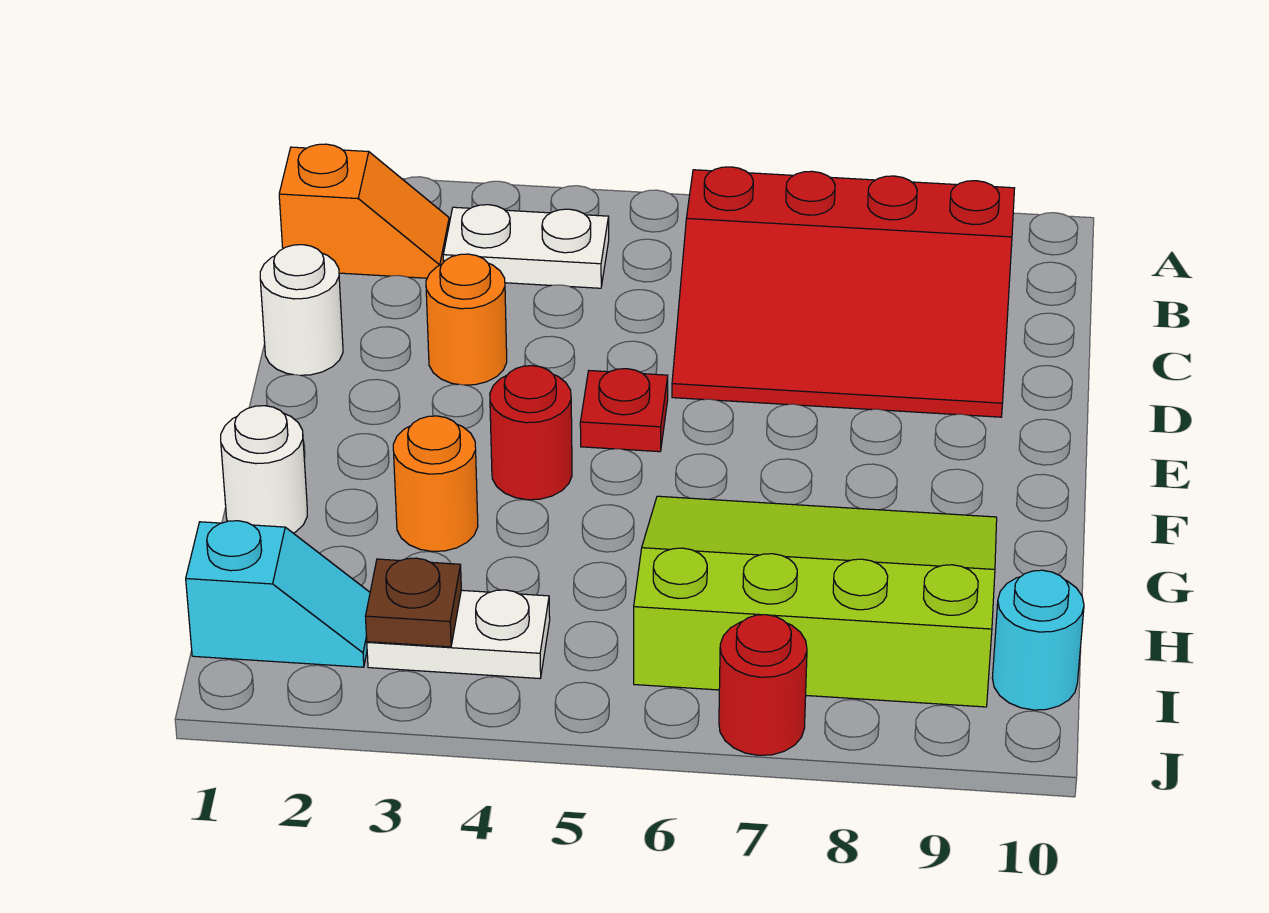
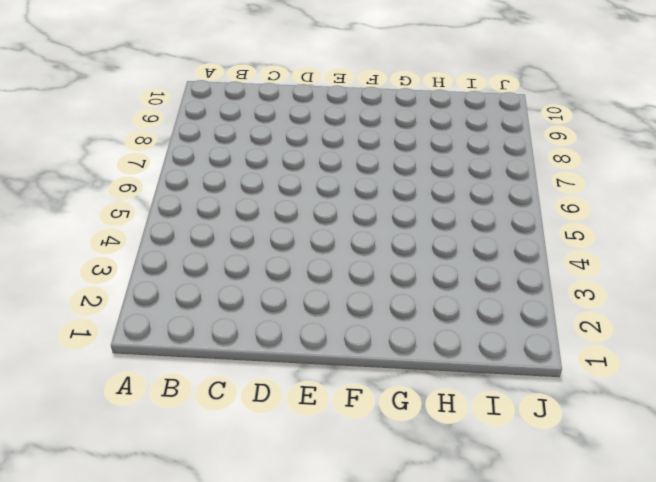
none -> orange 1x2 slope [279,144,449,278]
none -> white 1x2 plate [443,205,609,288]
none -> red 3x4 slope [672,167,1015,417]

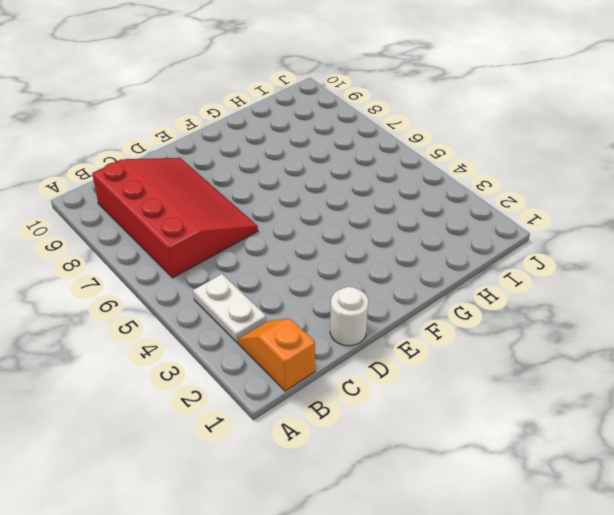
none -> orange 1x1 round brick [426,254,507,385]
none -> red 1x1 plate [580,369,668,452]
none -> red 1x1 round brick [490,366,572,500]

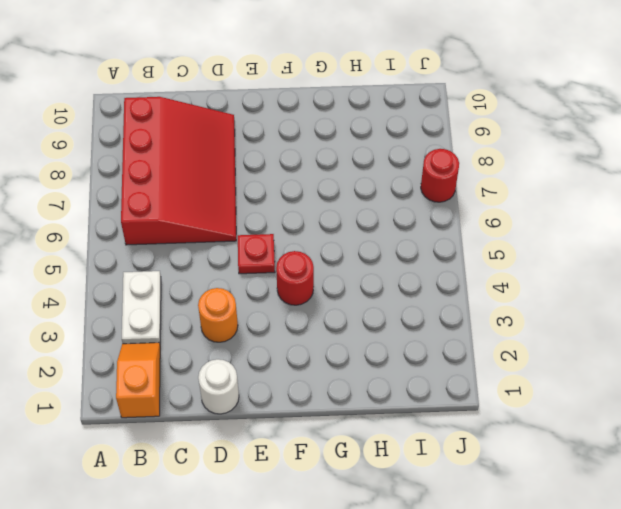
none -> white 1x1 round brick [221,406,307,533]
none -> orange 1x1 round brick [393,416,478,551]
none -> lime 3x4 slope [634,496,997,707]

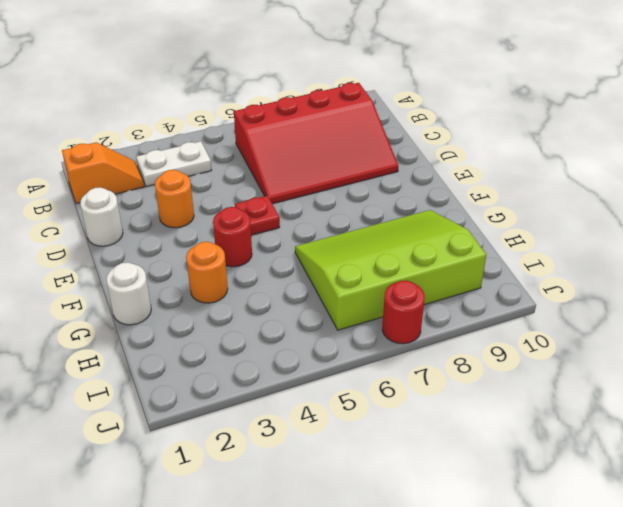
none -> cyan 1x2 slope [186,521,370,667]
none -> white 1x2 plate [367,590,550,679]
none -> cyan 1x1 round brick [992,570,1084,710]

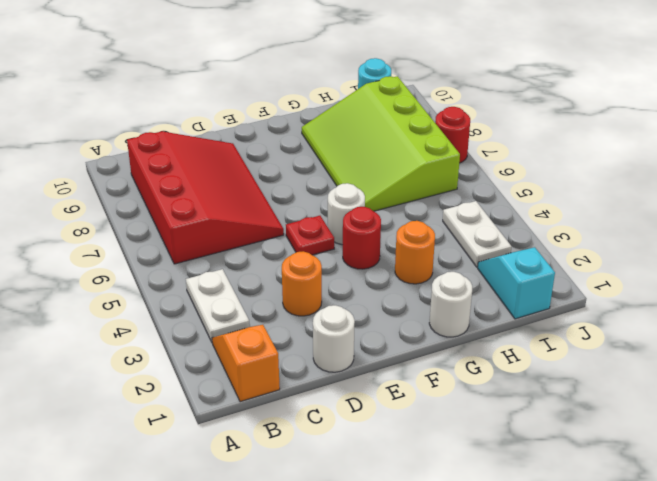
white 1x1 round brick [328,183,365,245] -> none
none -> brown 1x1 plate [365,558,461,647]

